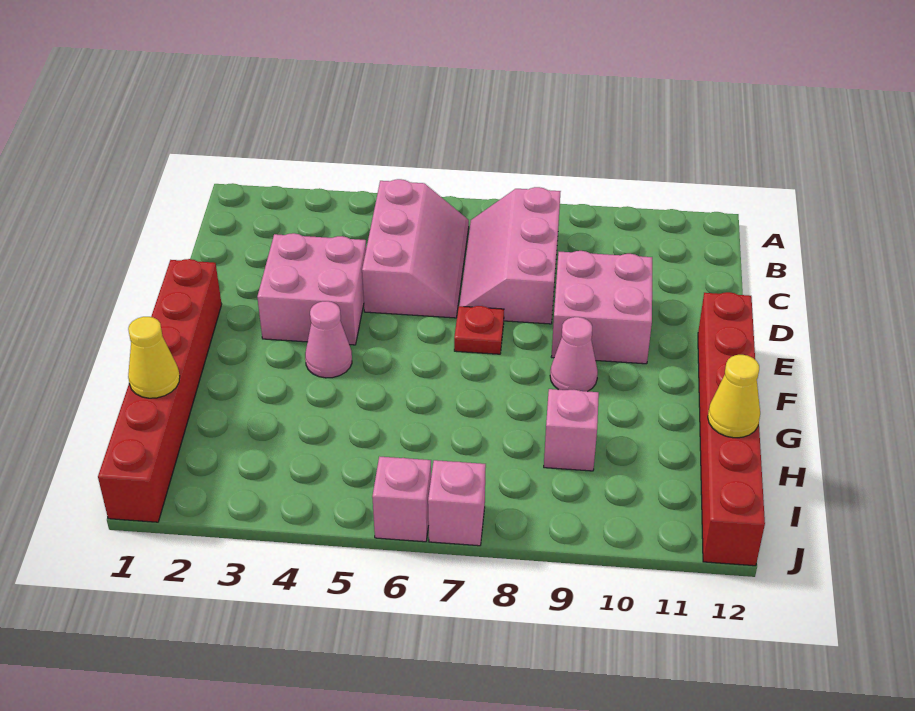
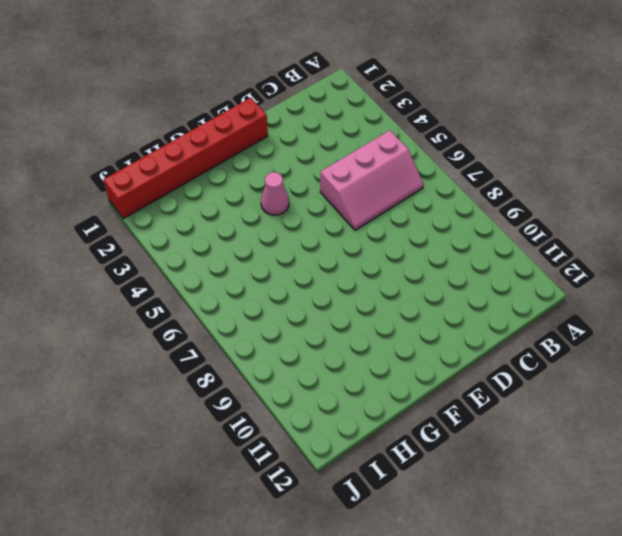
none -> pink 2x3 slope [459,187,561,324]
none -> pink 2x2 brick [257,233,366,345]
none -> pink 2x2 brick [551,251,652,364]

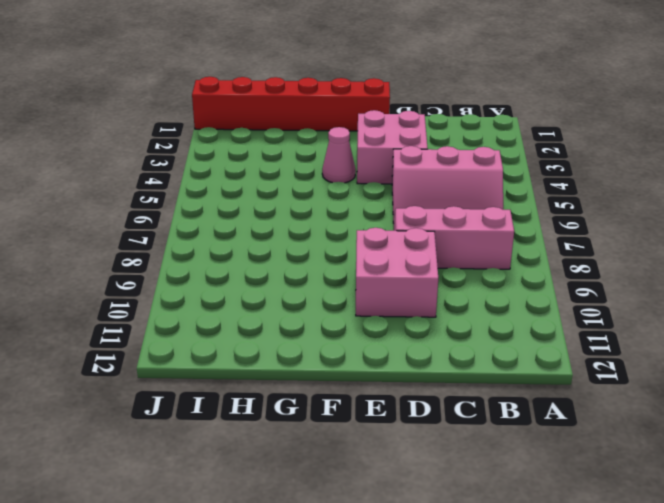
none -> red 1x1 plate [454,306,504,354]
none -> red 1x6 brick [698,292,765,566]
none -> pink 1x1 cone [550,317,598,391]

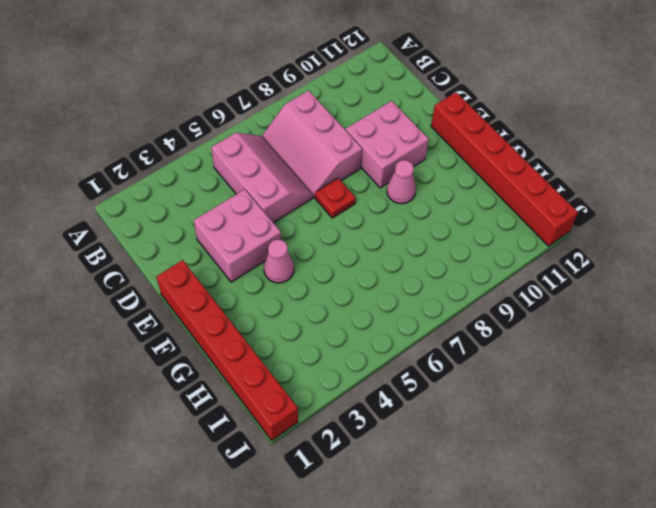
none -> pink 1x1 brick [544,389,599,471]
none -> pink 1x1 brick [372,456,431,542]
none -> pink 1x1 brick [428,460,486,546]

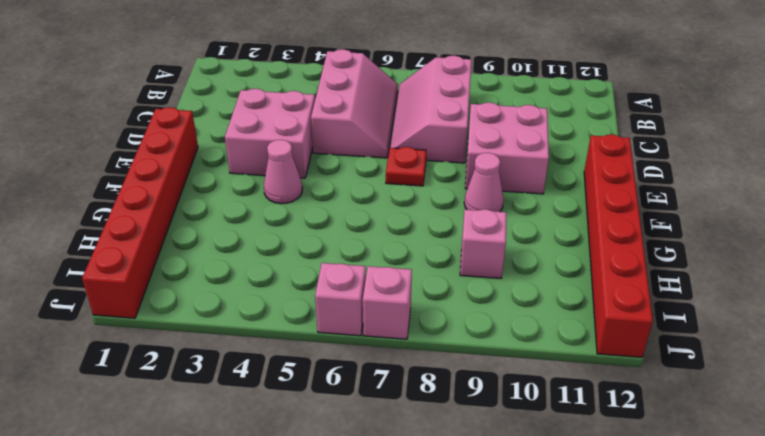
none -> yellow 1x1 cone [128,317,180,398]
none -> yellow 1x1 cone [708,355,760,438]

